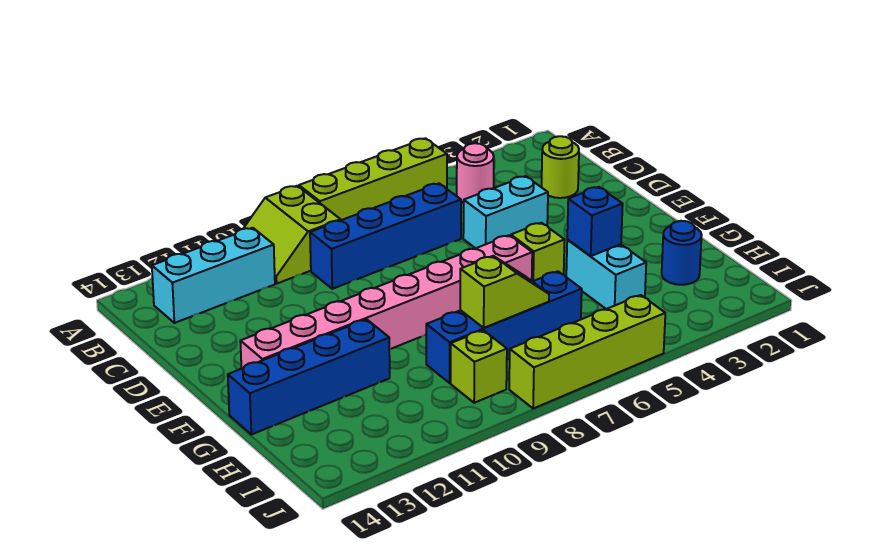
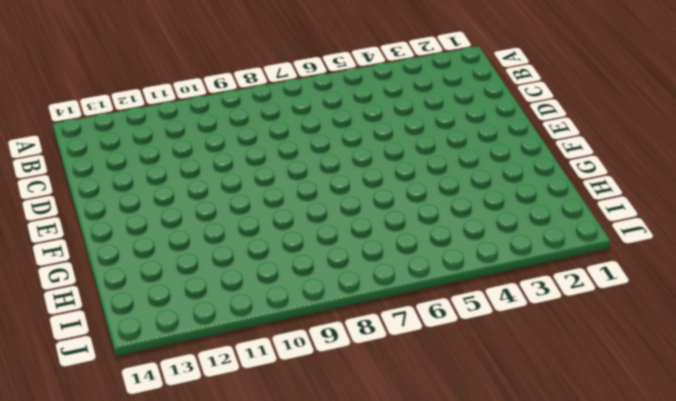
none -> lime 1x4 brick [299,138,447,220]
none -> lime 2x2 slope [243,186,341,283]
none -> pink 1x1 round brick [457,143,494,203]

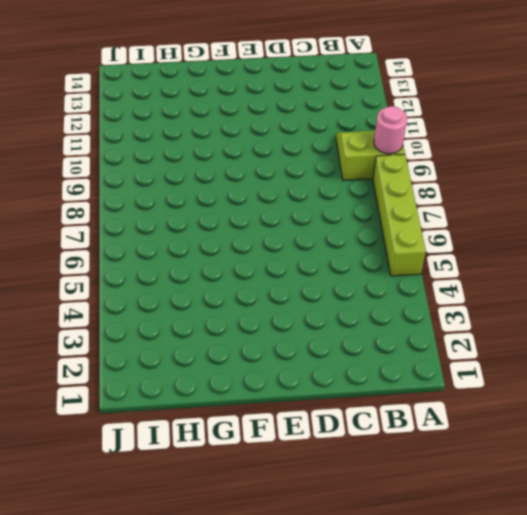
pink 1x1 round brick [374,106,407,154] -> pink 1x1 round brick moved to [457,143,494,203]
none -> cyan 1x3 brick [152,228,275,323]
none -> lime 1x1 round brick [542,136,579,198]
none -> blue 1x4 brick [310,183,461,289]

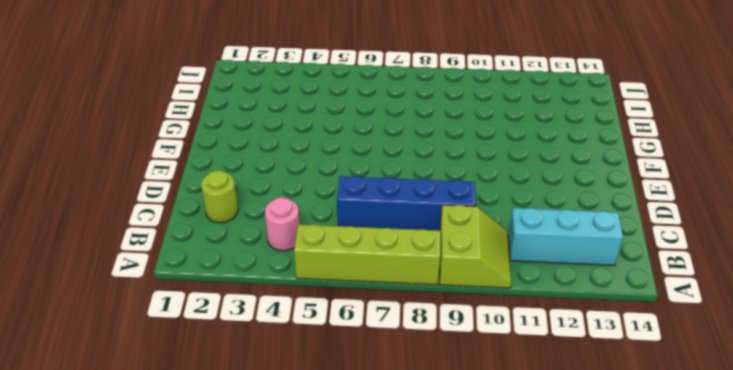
none -> cyan 1x2 brick [463,176,548,248]
none -> lime 1x1 brick [511,223,565,281]
none -> pink 1x8 brick [240,235,532,369]

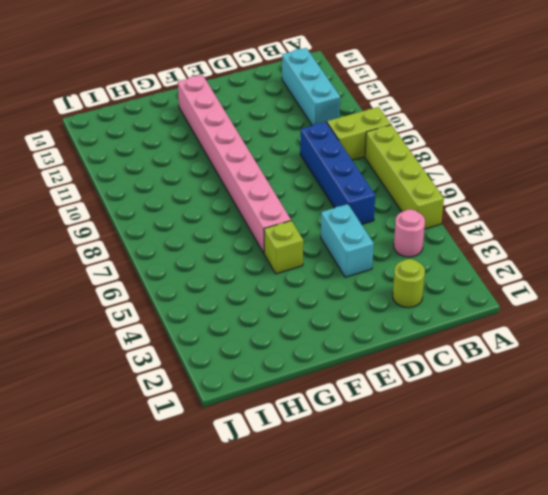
none -> cyan 1x2 brick [566,240,646,309]
none -> blue 1x4 brick [228,319,390,435]
none -> blue 1x1 round brick [662,221,702,285]

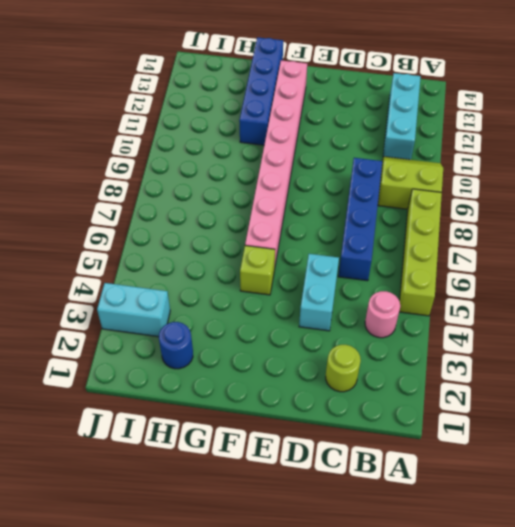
cyan 1x2 brick [97,283,170,337] -> cyan 1x2 brick moved to [566,240,646,309]
none -> blue 1x4 brick [426,271,582,383]
none -> lime 1x1 brick [451,330,507,403]
none -> lime 1x4 brick [509,295,665,409]

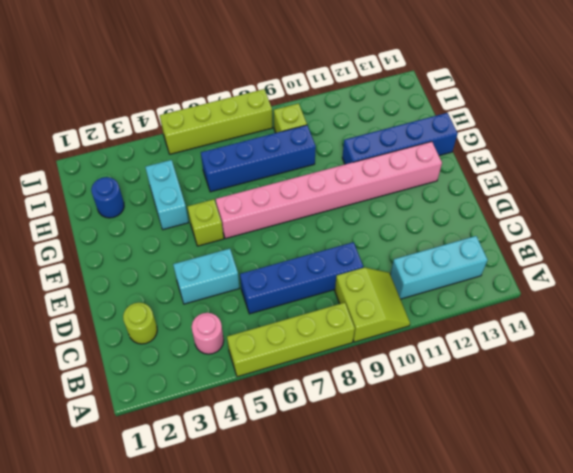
none -> blue 1x1 brick [567,187,623,256]
none -> lime 1x2 slope [460,256,549,328]

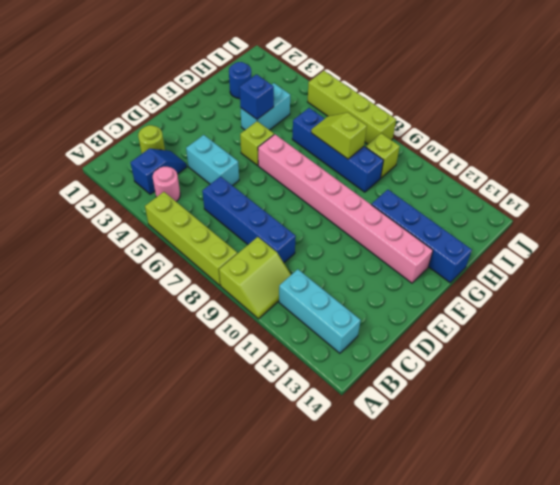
blue 1x2 slope [130,149,187,194] -> none

